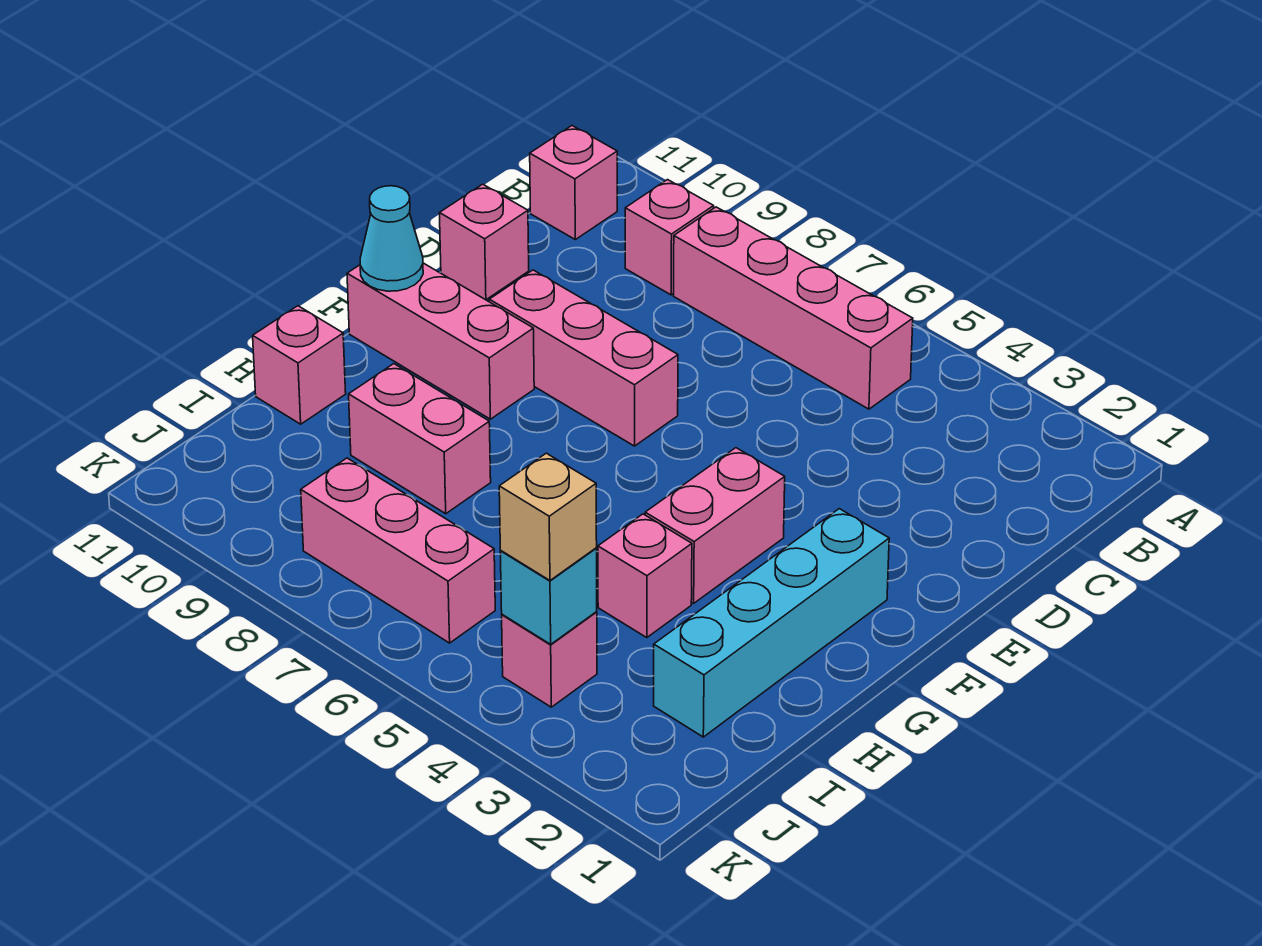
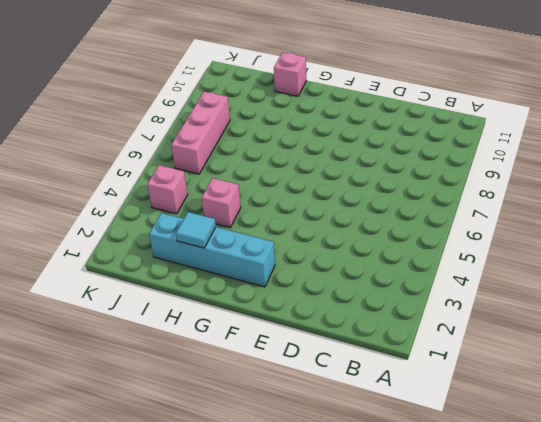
cyan 1x1 tile [176,212,216,248] -> none
none -> pink 1x4 brick [674,207,913,409]
none -> pink 1x1 brick [625,180,714,295]
none -> pink 1x1 brick [530,126,617,240]

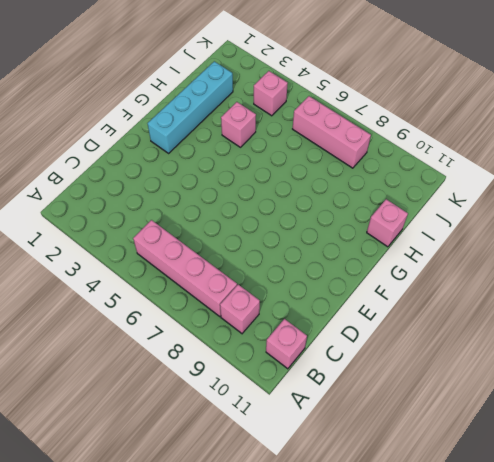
none -> pink 1x1 brick [439,184,529,300]
none -> pink 1x3 brick [489,270,678,446]
none -> pink 1x2 brick [645,448,785,603]

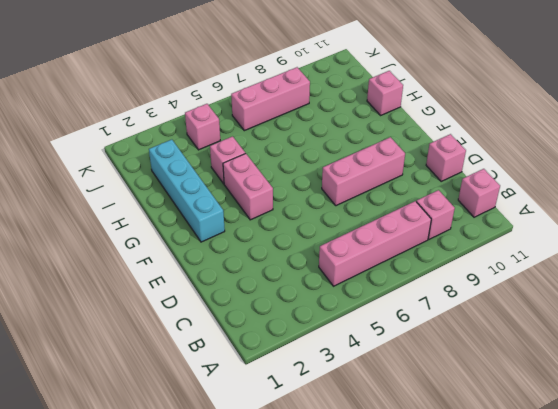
none -> pink 1x3 brick [347,263,534,419]
none -> pink 1x2 brick [349,364,491,514]
none -> cyan 1x1 cone [360,186,423,291]

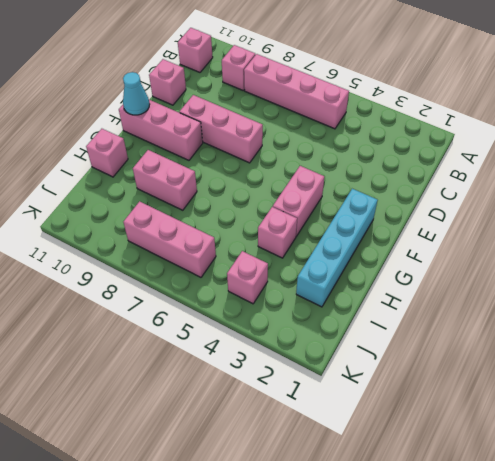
none -> cyan 1x1 brick [500,548,597,644]
none -> tan 1x1 brick [499,453,597,580]

